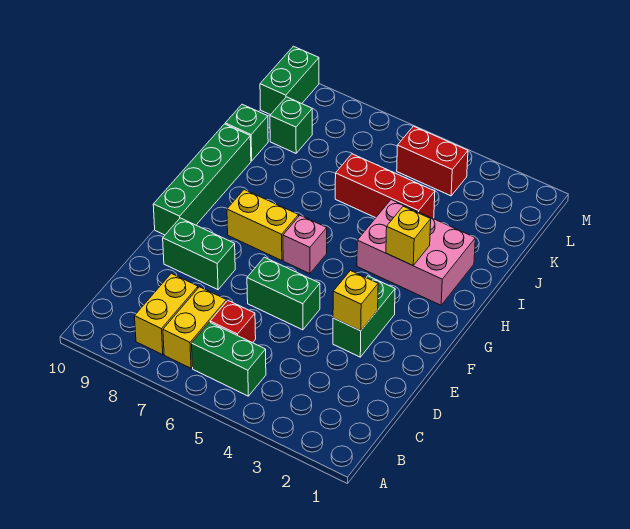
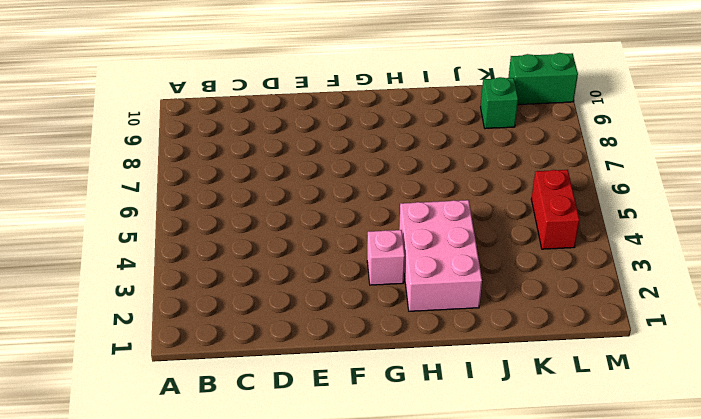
pink 1x1 brick [367,230,405,285] -> pink 1x1 brick moved to [283,215,327,274]
none -> green 1x2 brick [192,322,266,396]
none -> yellow 1x2 brick [163,287,227,368]
none -> yellow 1x2 brick [135,273,198,355]

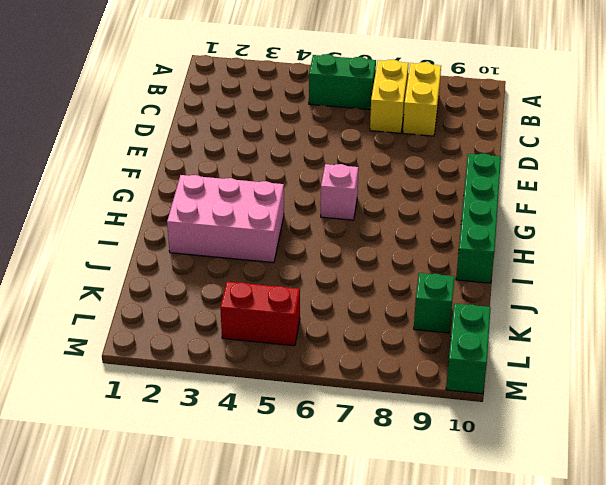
none -> red 1x1 brick [210,301,256,343]
none -> green 1x2 brick [333,276,395,357]
none -> green 1x2 brick [247,257,320,330]

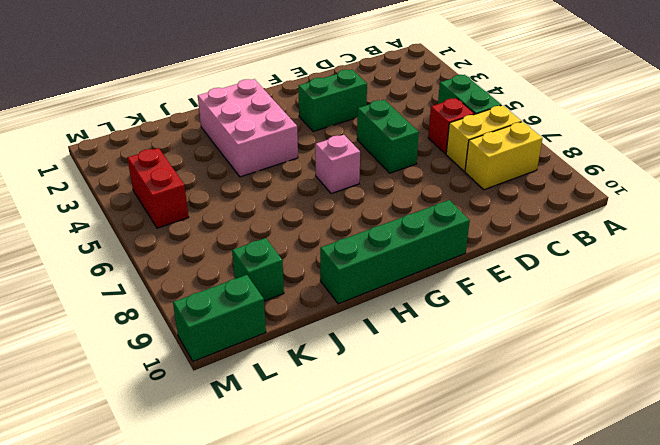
none -> green 1x2 brick [163,218,235,290]
none -> yellow 1x2 brick [227,190,299,261]
none -> red 1x3 brick [335,154,435,218]

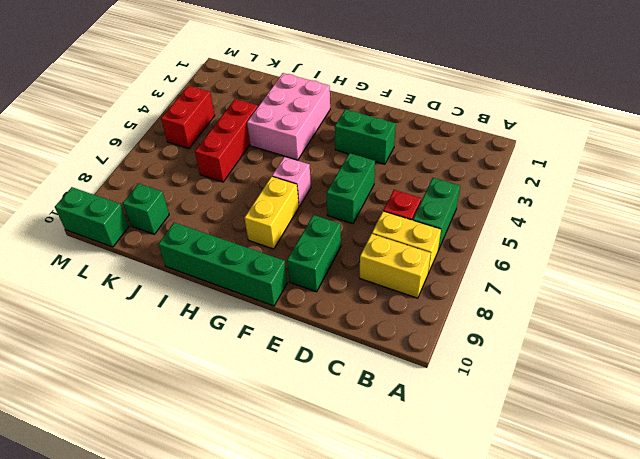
none -> green 1x1 brick [225,104,268,161]
none -> yellow 1x1 brick [333,271,378,331]
none -> yellow 1x1 brick [386,206,431,265]

